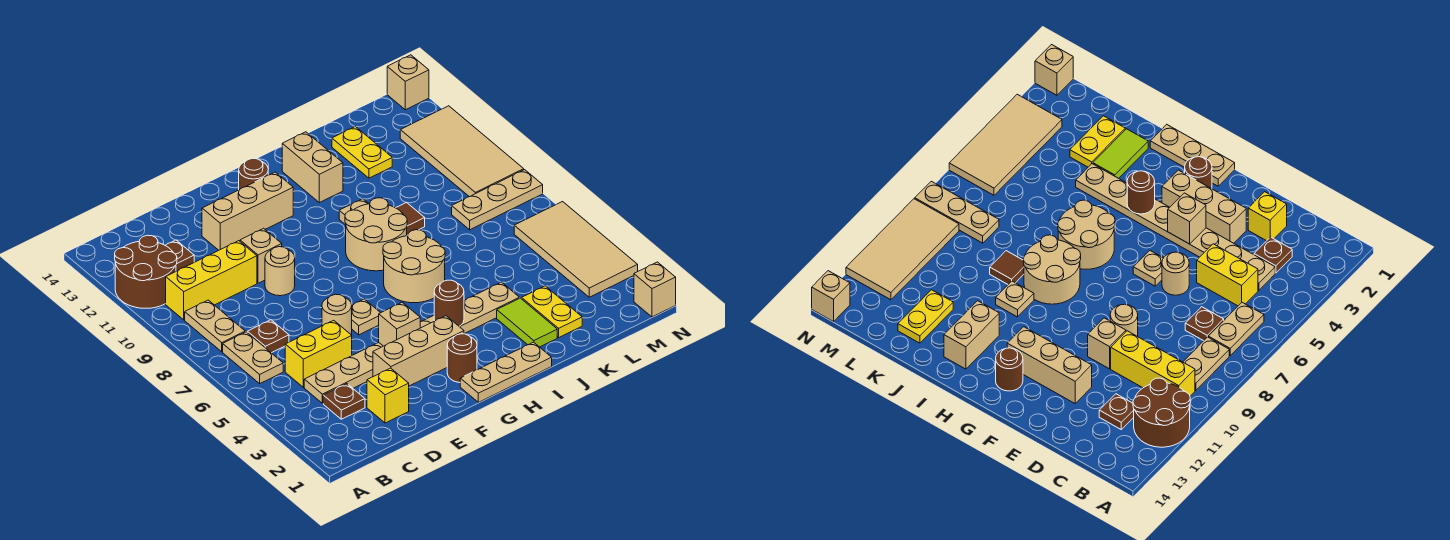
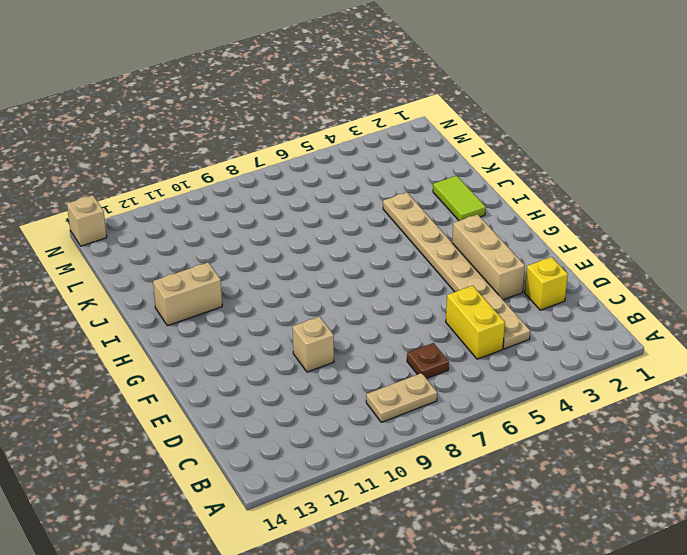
lime 1x2 tile [433,176,486,221] -> lime 1x2 tile turned to [497,298,557,347]
none -> brown 2x2 round brick [115,235,177,308]
none -> tan 1x2 plate [223,332,283,383]
none -> yellow 1x3 brick [166,241,257,320]
none -> brown 1x1 plate [323,384,365,419]

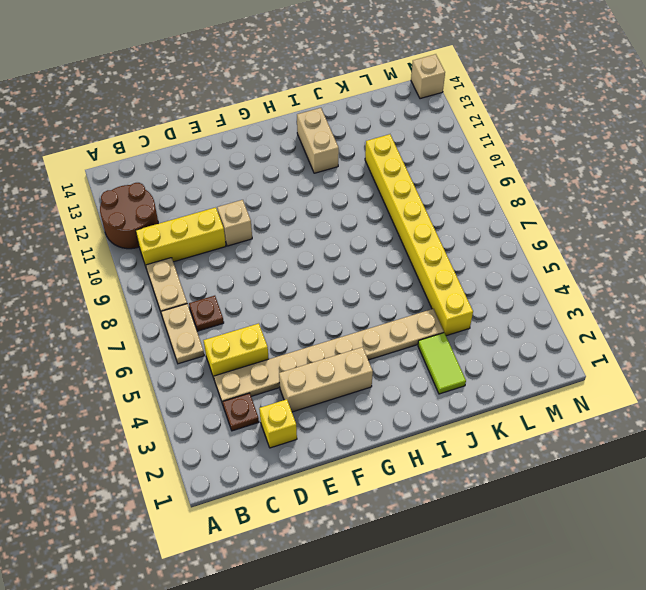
yellow 1x8 brick [365,134,473,336] -> none
none -> brown 1x1 plate [165,240,194,271]
none -> tan 1x1 round brick [322,294,352,334]
none -> tan 1x1 round brick [265,247,295,296]
none -> tan 1x3 brick [202,172,293,250]

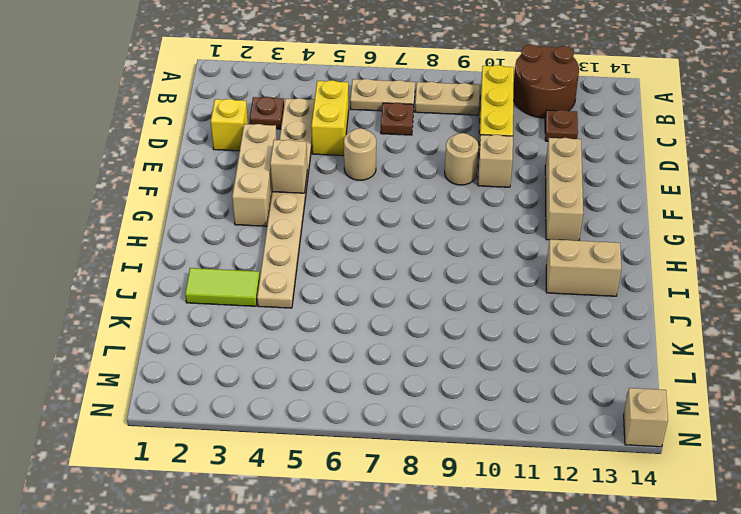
none -> tan 1x1 plate [352,299,380,335]
none -> tan 1x3 plate [460,342,552,402]
none -> brown 1x1 round brick [447,334,477,383]
none -> brown 1x1 round brick [239,158,268,190]

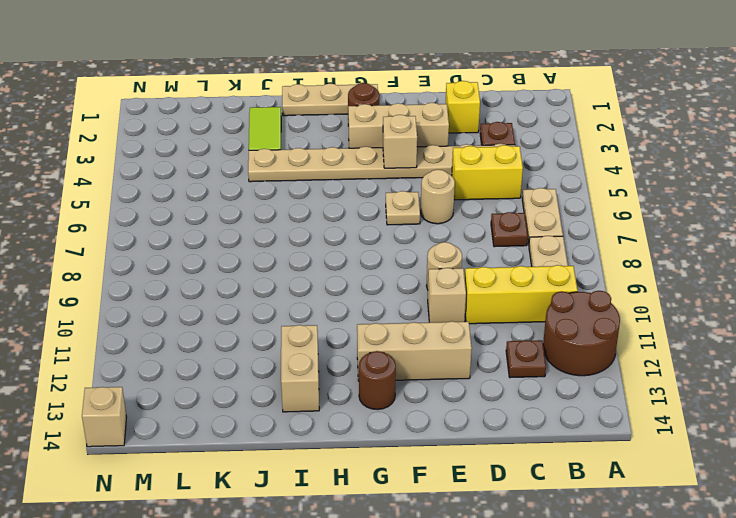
none -> tan 2x2 round brick [383,230,445,303]
none -> tan 2x2 round brick [345,198,407,271]
none -> tan 1x1 plate [339,199,369,225]
none -> brown 1x1 tile [396,202,425,235]

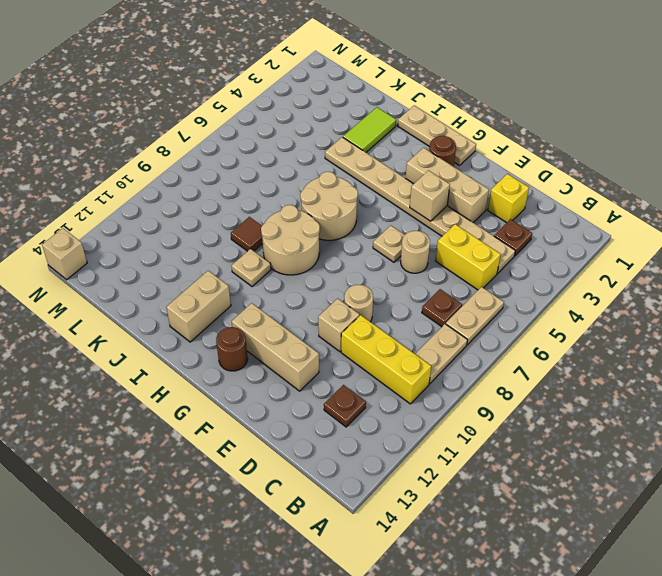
none -> brown 2x2 round brick [115,235,177,308]
none -> yellow 1x2 plate [522,286,582,337]
none -> yellow 1x2 plate [332,127,392,178]
none -> tan 1x3 plate [452,170,543,230]

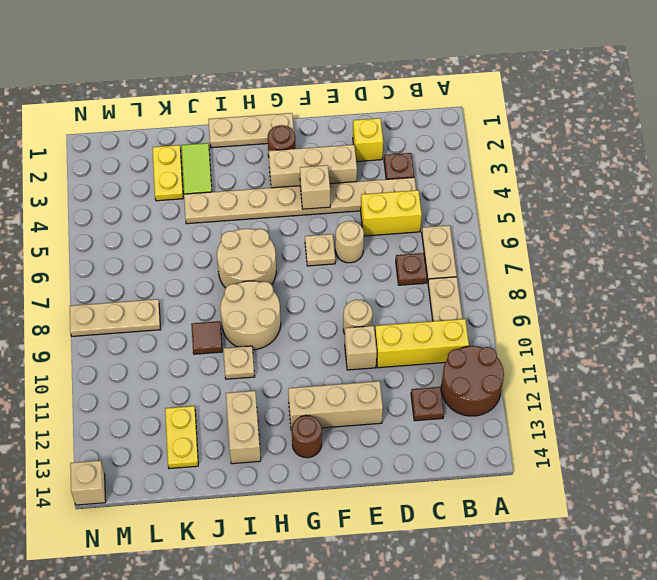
none -> tan 2x4 tile [514,202,638,297]
none -> tan 2x4 tile [400,106,524,197]
none -> tan 1x1 brick [634,262,676,317]
none -> brown 1x1 round brick [434,280,464,326]

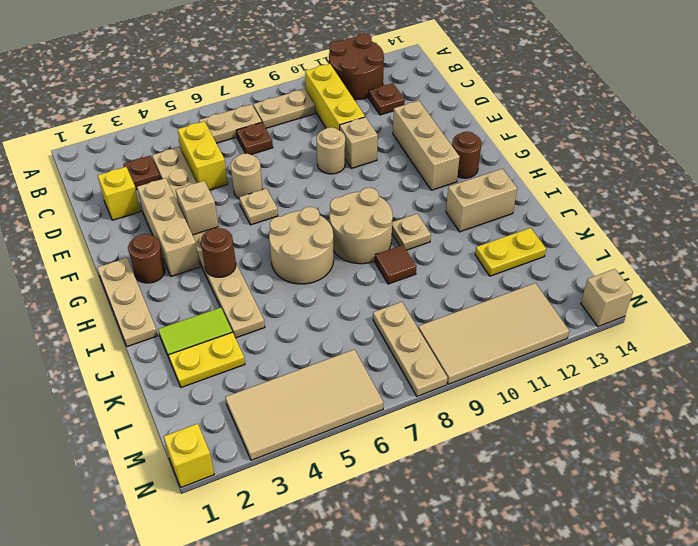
yellow 1x1 brick [164,424,214,487] -> tan 1x1 brick [634,262,676,317]

